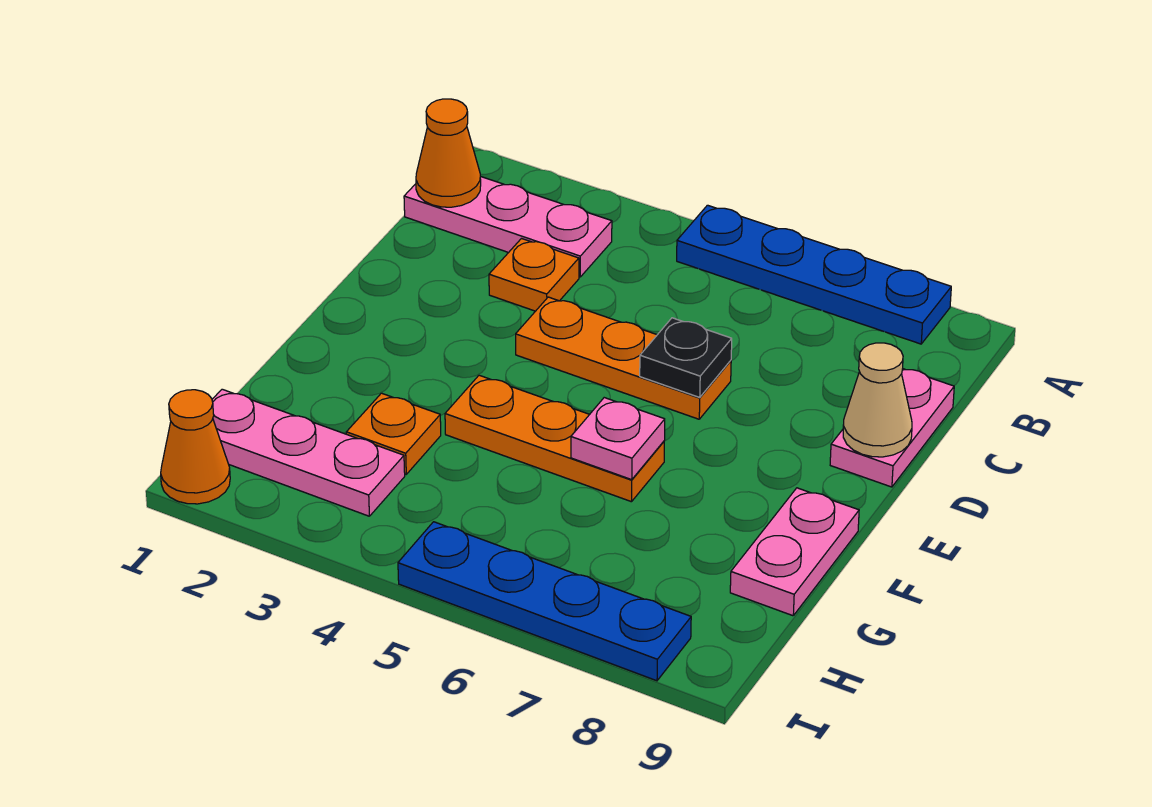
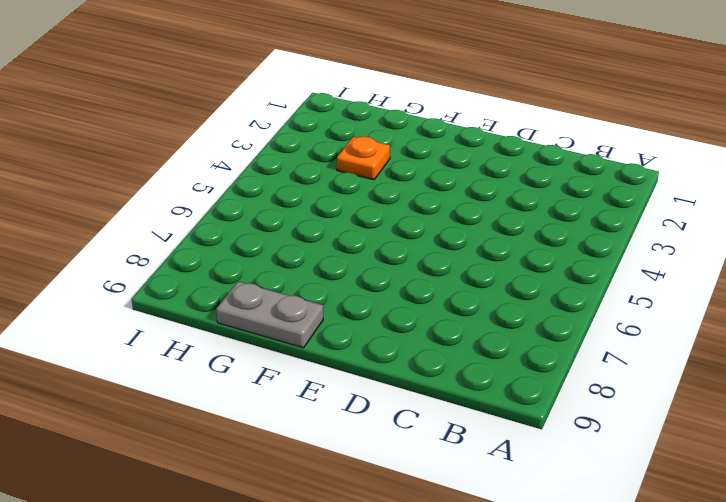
grey 1x2 plate [216,282,323,348] -> pink 1x2 plate [730,488,859,616]
none -> blue 1x4 plate [677,205,951,344]
none -> pink 1x3 plate [404,176,612,277]
none -> orange 1x1 plate [489,239,579,311]

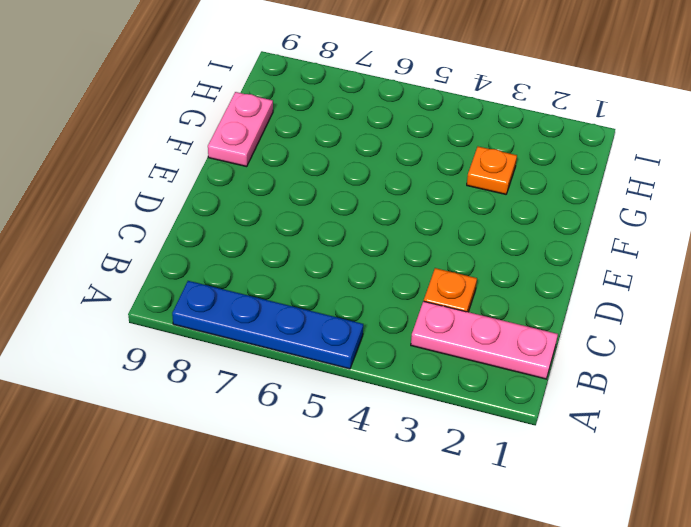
none -> pink 1x2 plate [830,369,954,487]
none -> orange 1x3 plate [516,297,731,419]
none -> orange 1x3 plate [445,375,664,502]

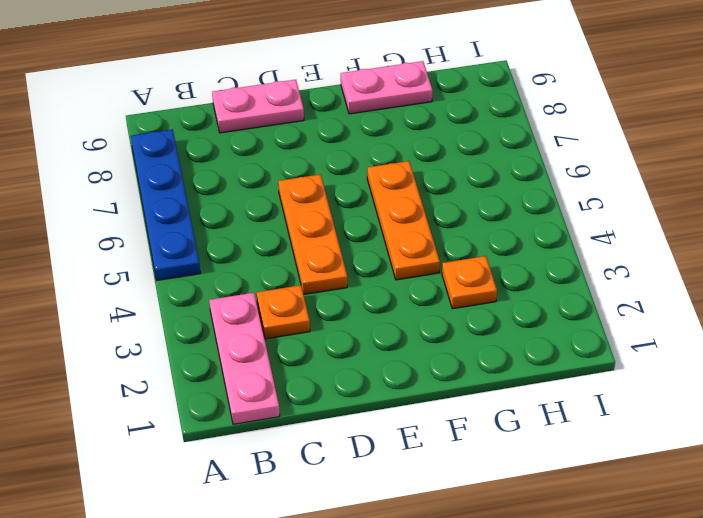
none -> pink 1x3 plate [212,389,405,516]
none -> orange 1x1 cone [161,390,230,504]
none -> blue 1x4 plate [398,522,691,681]

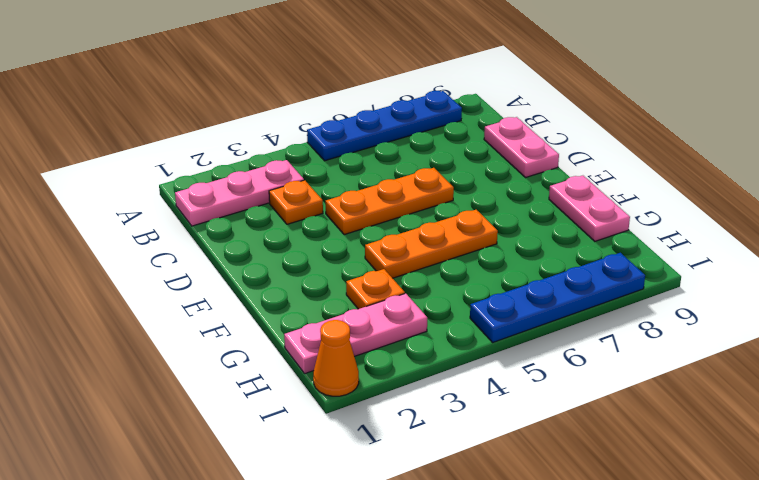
none -> orange 1x1 cone [416,99,481,207]
none -> black 1x1 plate [640,318,732,397]
none -> tan 1x1 cone [843,343,912,457]

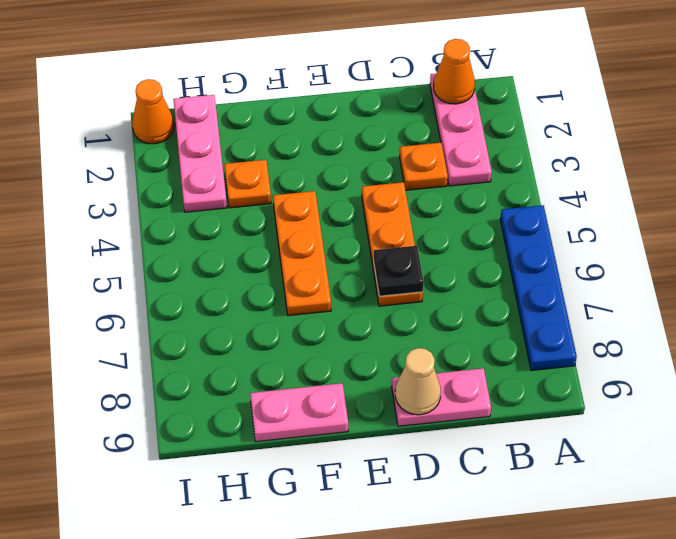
none -> blue 1x4 plate [398,522,691,681]
none -> pink 1x1 plate [571,398,665,480]

